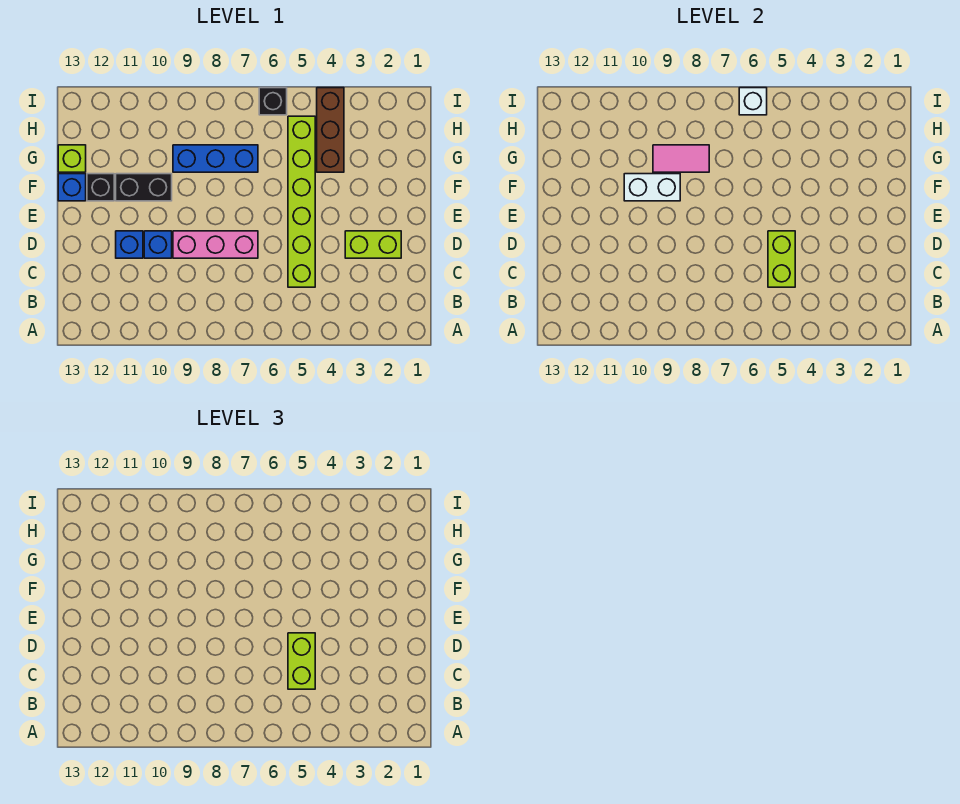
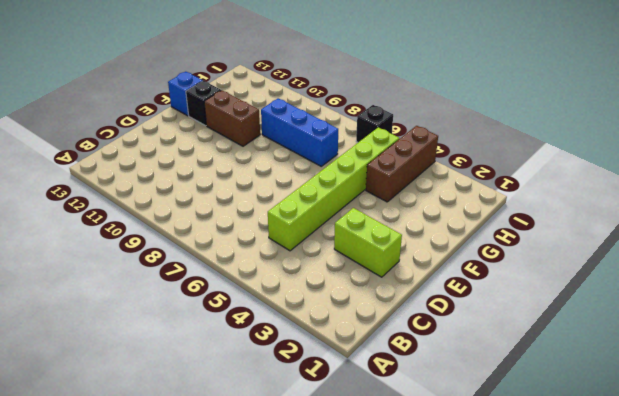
brown 1x2 brick [204,90,260,146] -> black 1x2 brick [116,174,172,201]
none -> pink 1x3 brick [173,231,258,258]
none -> blue 1x1 brick [144,231,172,258]
none -> blue 1x1 brick [116,231,143,258]

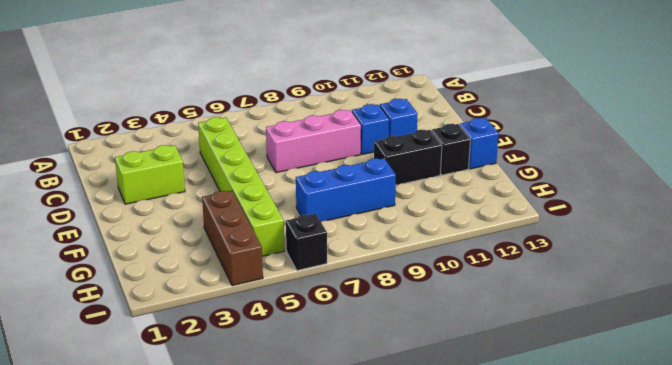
none -> lime 1x1 brick [58,145,86,172]
none -> lime 1x2 brick [768,231,795,287]
none -> white 1x2 brick [624,174,680,201]

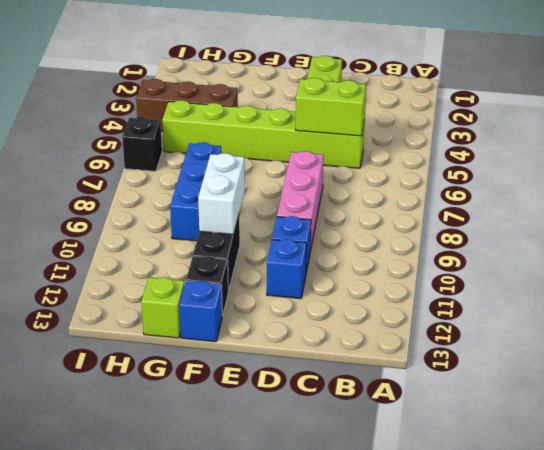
none -> pink 1x2 tile [653,145,709,172]
none -> white 1x1 brick [739,88,767,115]
none -> lime 1x2 brick [288,633,315,689]

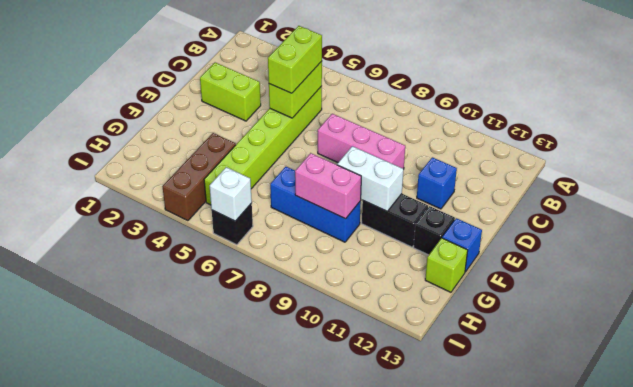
pink 1x2 brick [295,153,361,219] -> pink 1x2 tile [653,145,709,172]
none -> blue 1x1 brick [144,231,172,258]

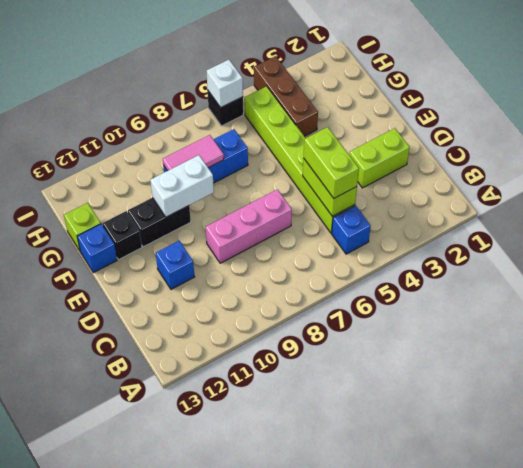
blue 1x1 brick [332,206,371,254] -> blue 1x1 brick moved to [144,231,172,258]

